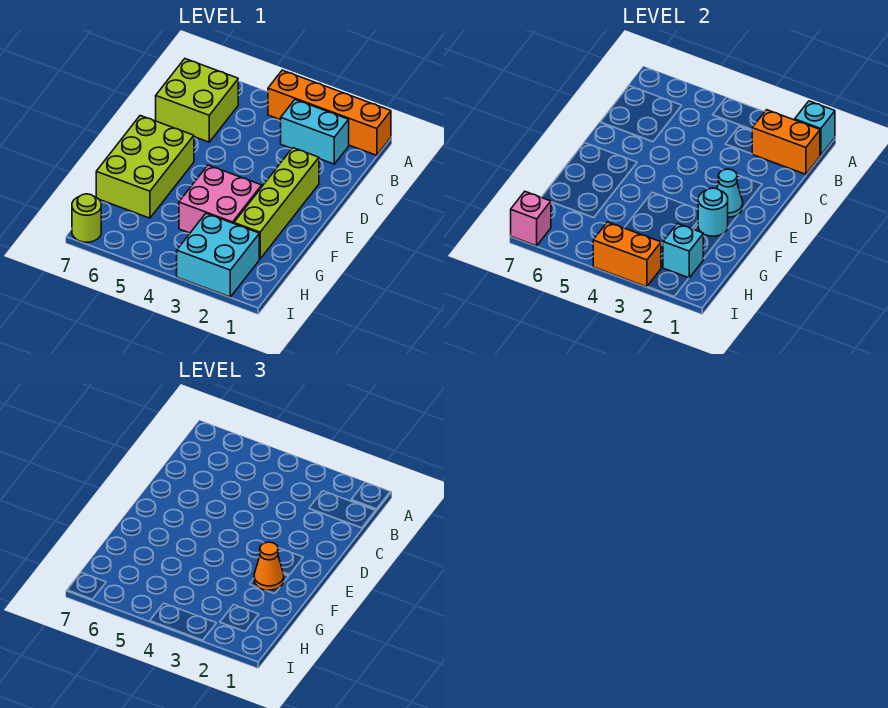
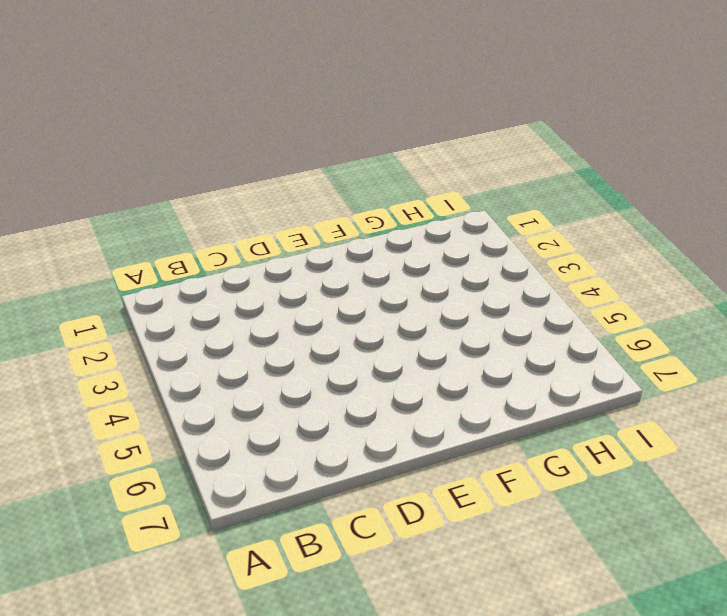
none -> orange 1x4 brick [268,70,391,155]
none -> cyan 1x2 brick [281,100,349,164]
none -> lime 2x2 brick [156,59,238,142]

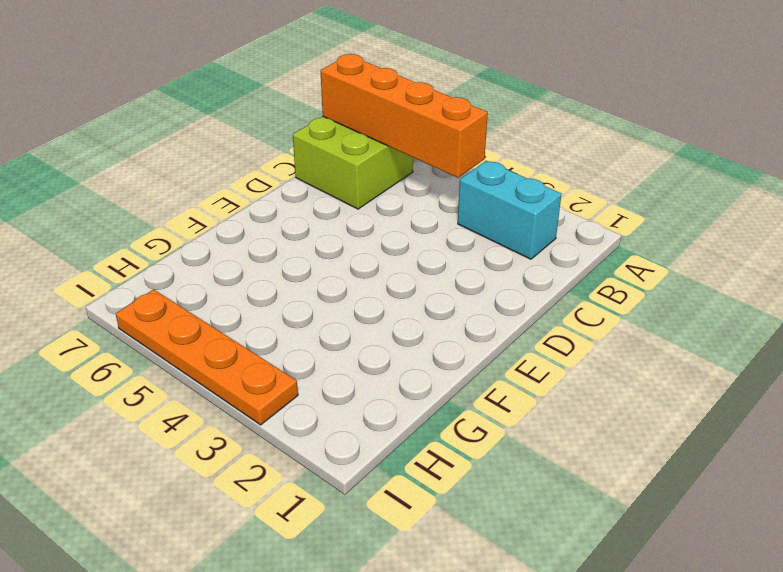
orange 1x4 brick [320,54,488,178] -> orange 1x4 brick moved to [268,70,391,155]
orange 1x4 plate [116,289,298,425] -> cyan 2x2 brick [177,214,259,297]
none -> lime 1x4 brick [234,148,319,259]
none -> lime 2x3 brick [96,116,194,218]
none -> pink 2x2 brick [179,165,262,233]

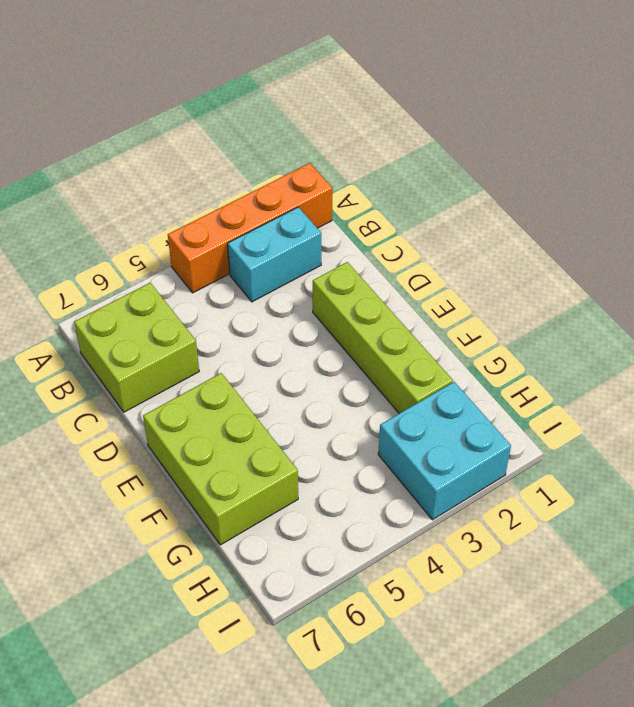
none -> pink 2x2 brick [179,165,262,233]
none -> lime 1x1 round brick [72,194,101,242]
none -> cyan 1x1 brick [795,101,835,155]

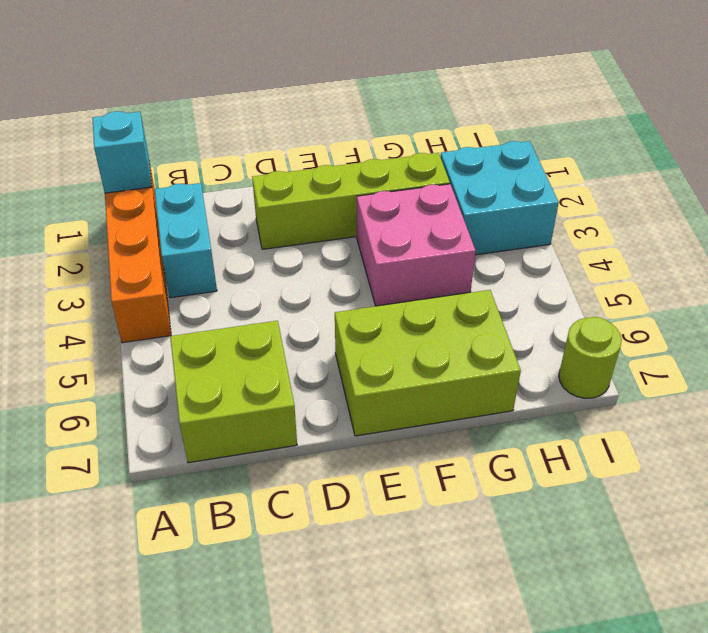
none -> orange 1x2 brick [752,110,820,174]
none -> cyan 1x1 cone [717,169,743,217]
none -> cyan 1x1 round brick [698,188,728,236]

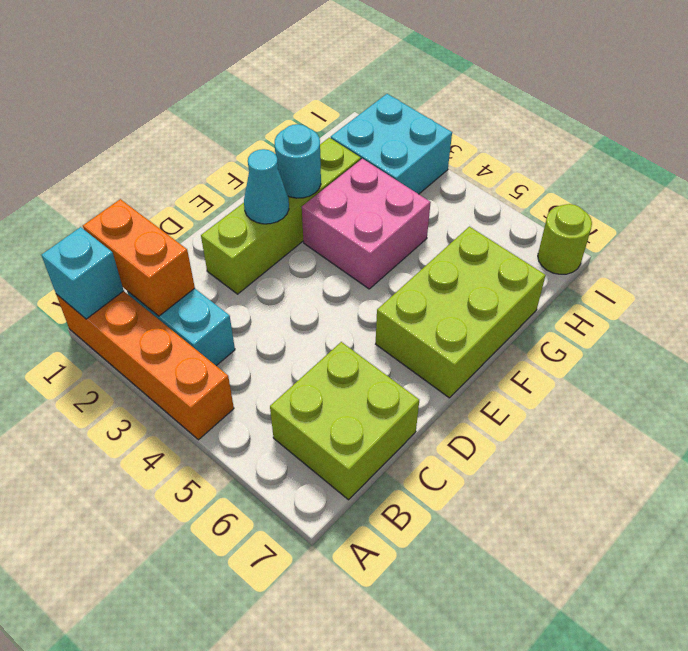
none -> cyan 1x1 brick [663,224,704,278]
none -> orange 1x2 brick [593,222,661,287]
none -> pink 1x1 brick [511,192,551,246]

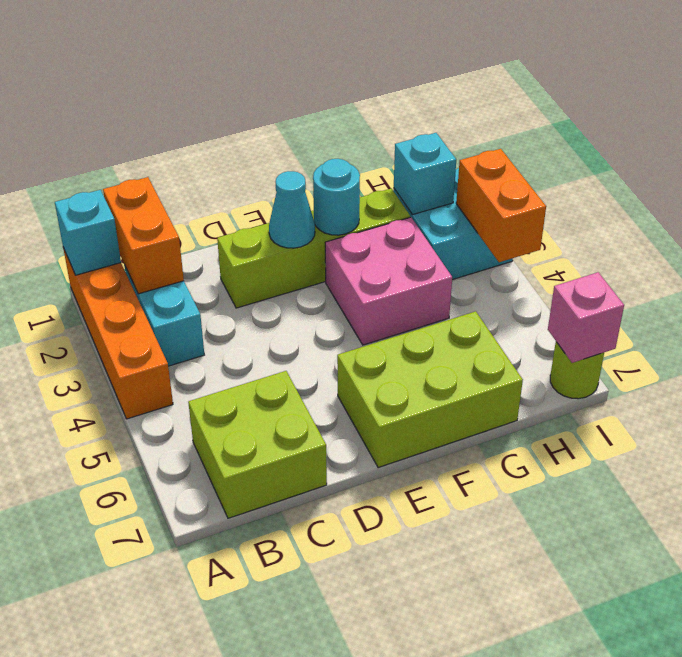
none -> orange 1x1 cone [254,542,284,590]

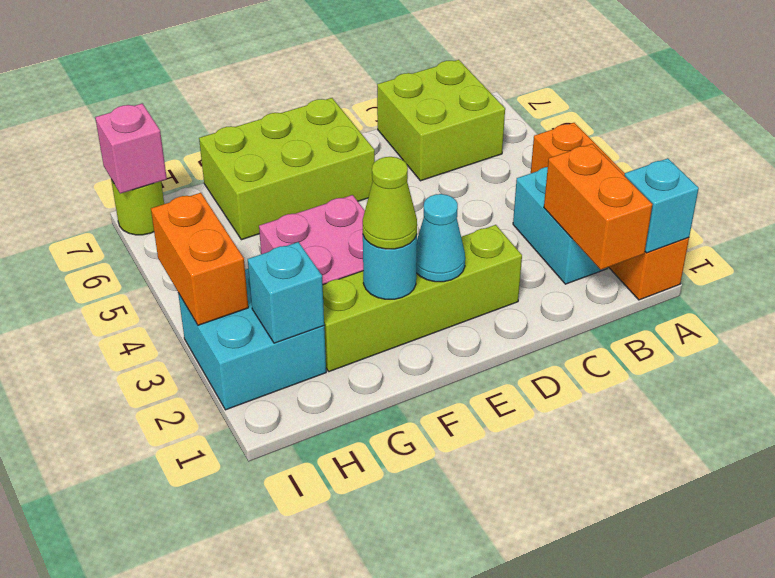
lime 1x1 cone [363,157,417,249] -> orange 1x1 cone [254,542,284,590]

